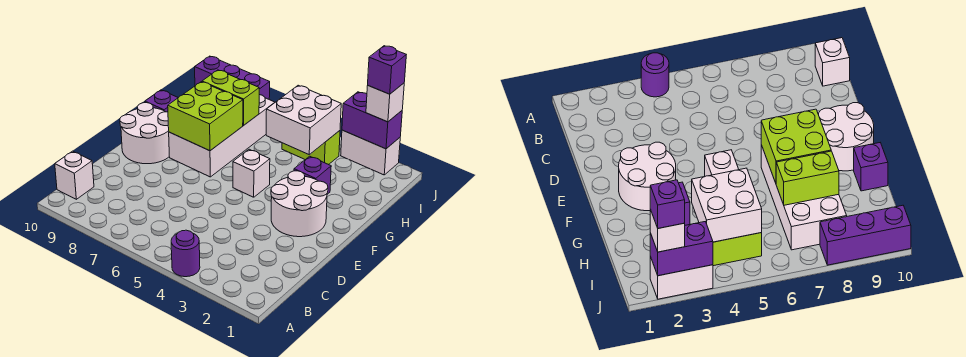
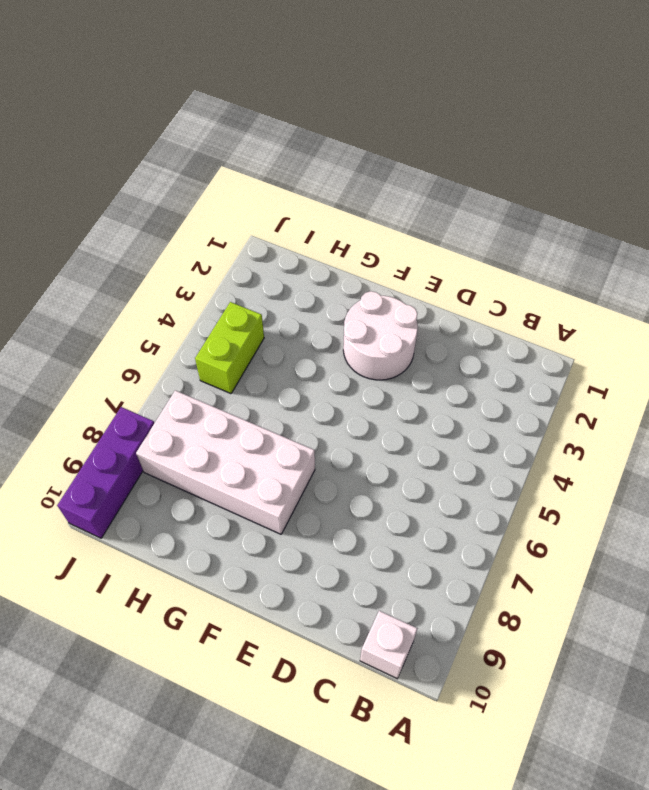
none -> purple 1x1 round brick [171,230,200,277]
none -> white 2x2 round brick [120,103,169,164]
none -> white 1x1 brick [233,149,270,197]

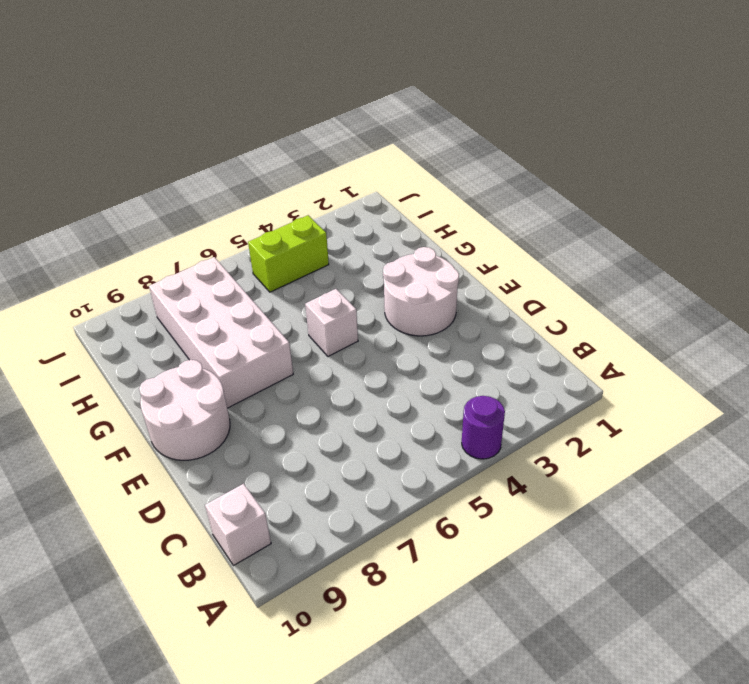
none -> purple 1x1 brick [294,156,331,194]
none -> purple 1x1 brick [145,90,178,112]
none -> white 1x2 brick [341,130,400,175]

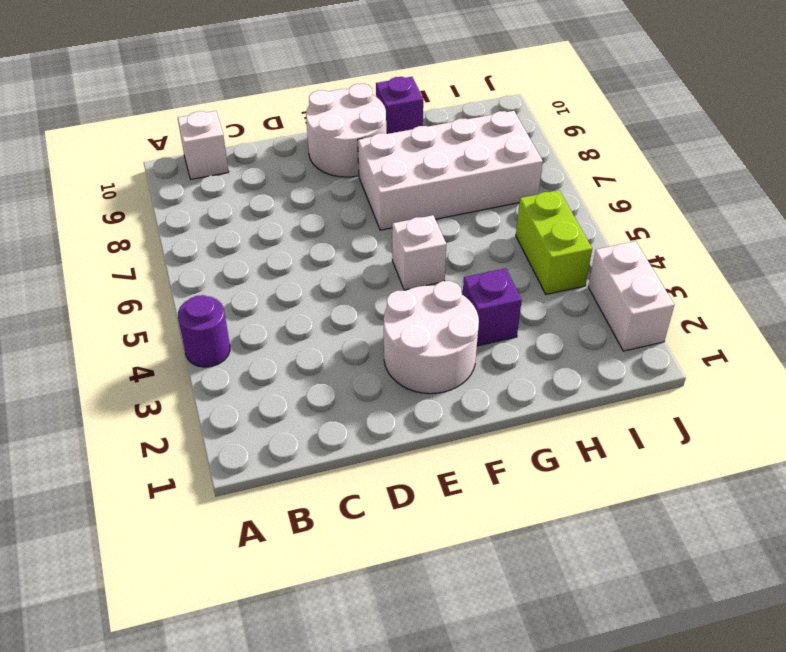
none -> purple 1x3 brick [195,56,270,99]
none -> lime 2x2 brick [168,82,243,151]
none -> white 2x2 brick [266,85,341,154]

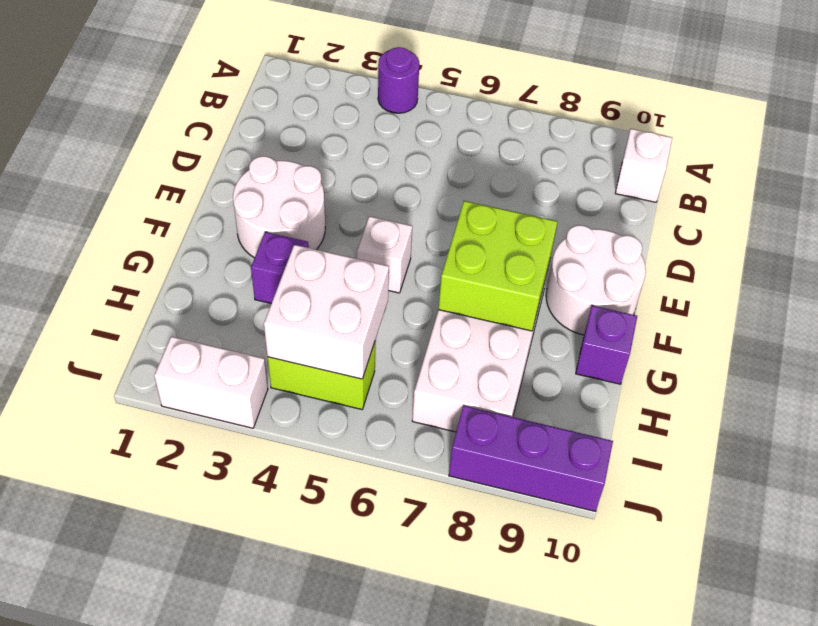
none -> lime 1x2 brick [202,70,259,125]
none -> purple 1x2 brick [342,92,402,149]
none -> white 1x1 brick [366,83,404,122]

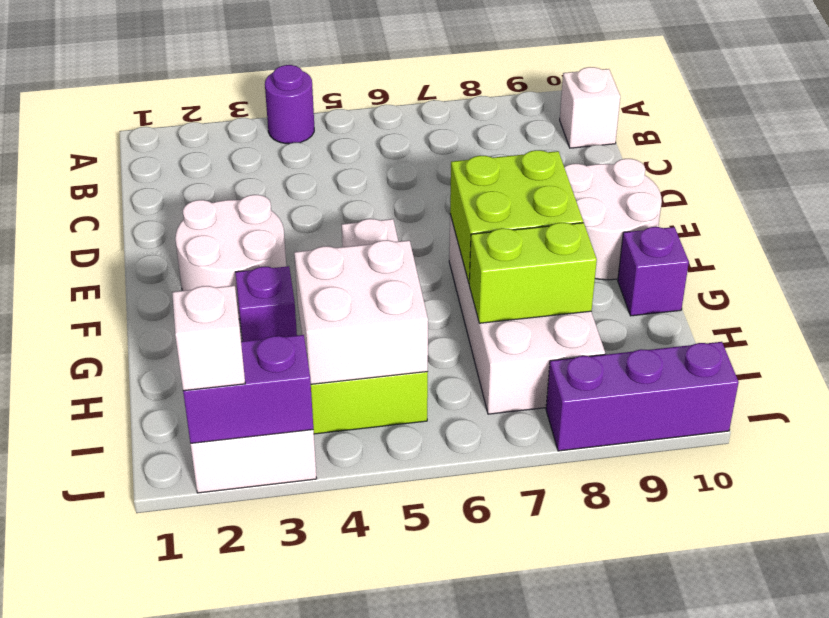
none -> purple 1x1 brick [368,46,406,94]

